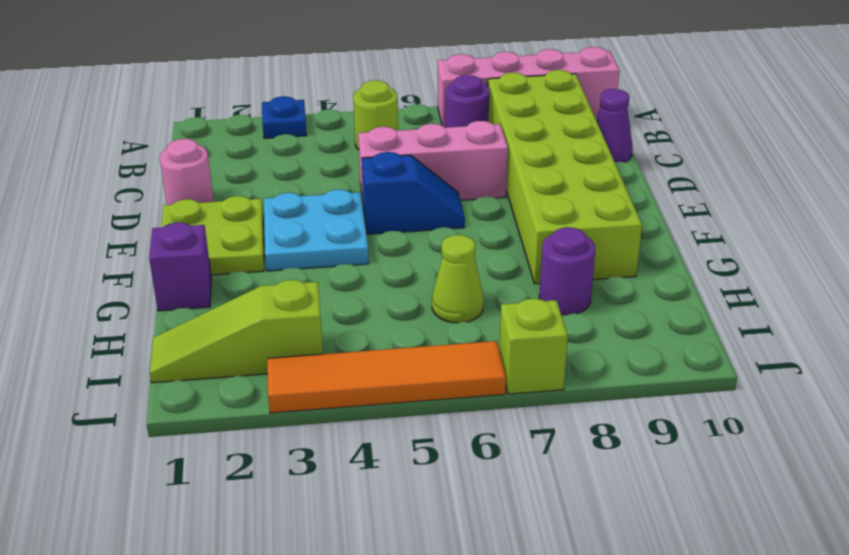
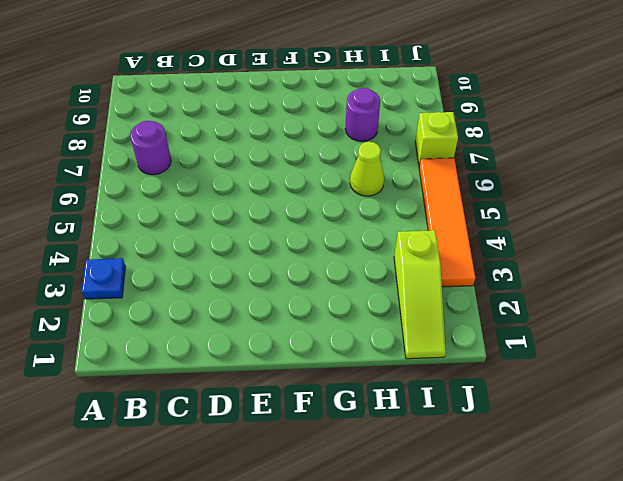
none -> pink 1x4 brick [438,47,620,127]
none -> lime 1x1 round brick [353,80,398,150]
none -> lime 2x6 brick [488,70,642,284]

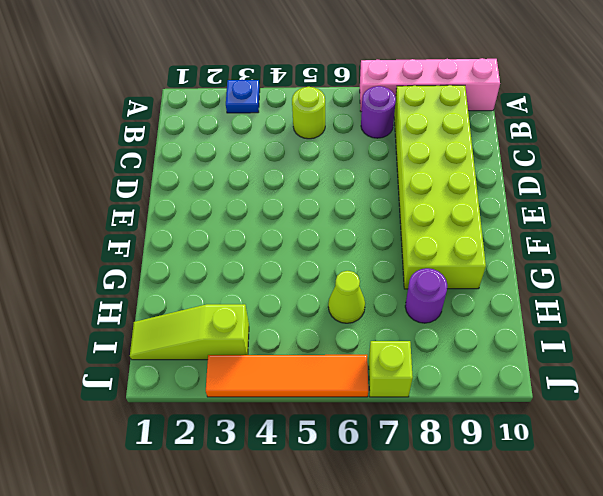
none -> purple 1x1 cone [596,89,633,162]
none -> pink 1x1 round brick [160,139,214,205]
none -> pink 1x3 brick [358,121,508,206]

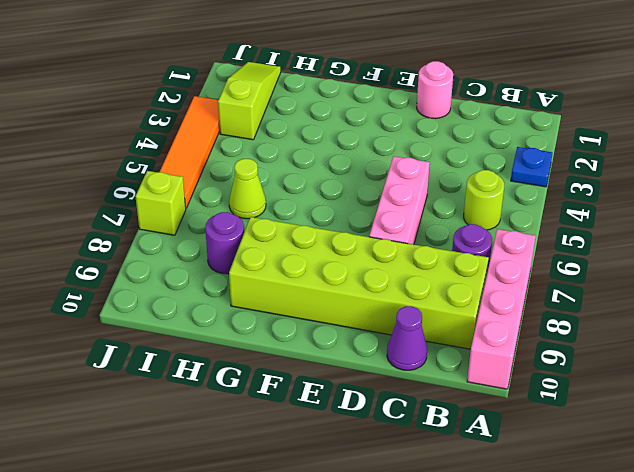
none -> lime 2x2 plate [161,196,264,275]
none -> cyan 2x2 plate [264,190,369,271]
none -> blue 1x2 slope [362,152,465,234]

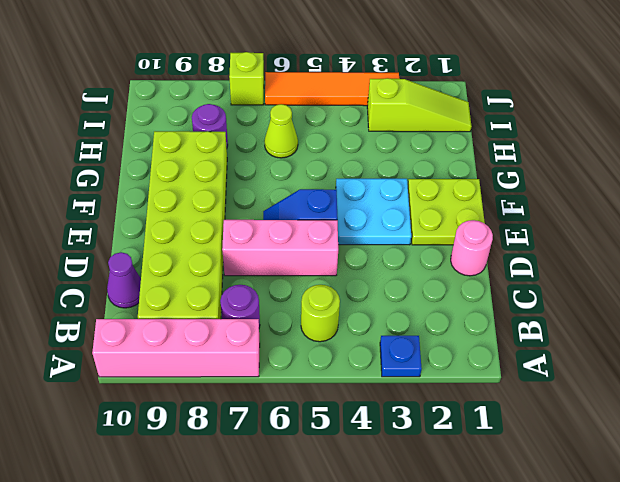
none -> purple 1x1 brick [149,222,211,311]

